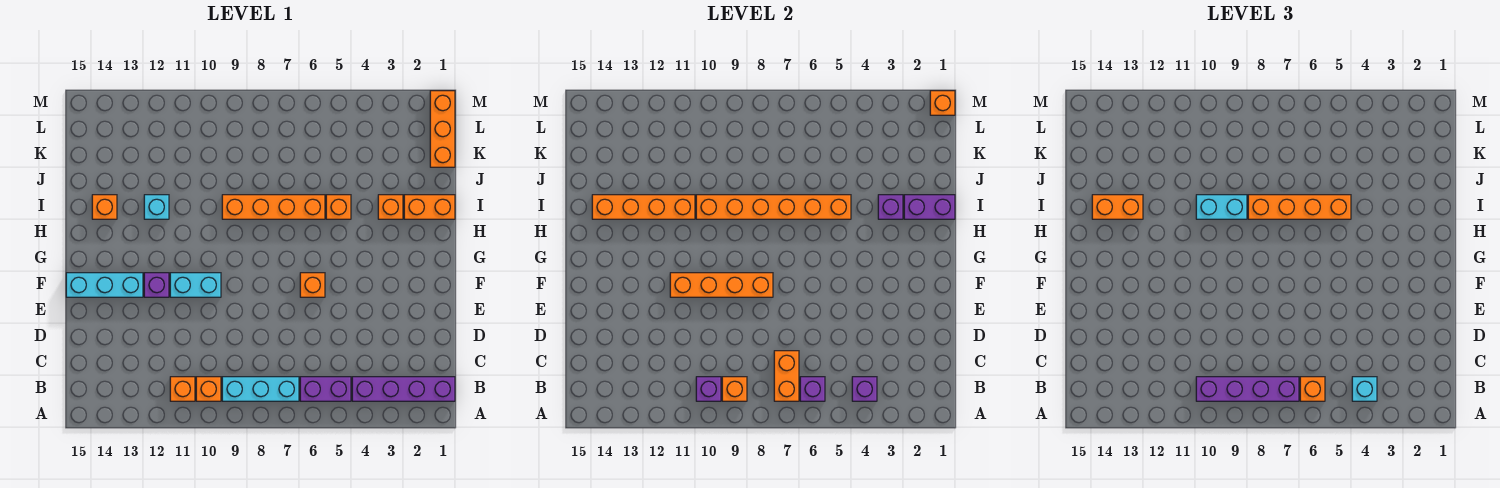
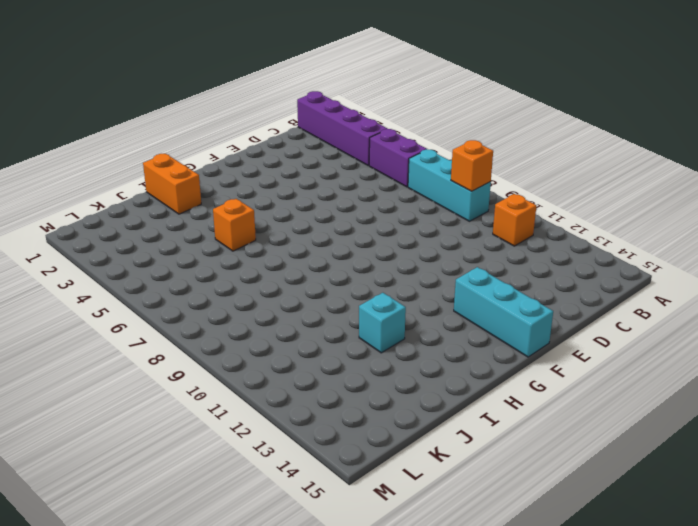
none -> orange 1x1 brick [196,377,221,401]
none -> orange 1x1 brick [300,273,325,297]
none -> cyan 1x2 brick [170,273,221,297]
none -> purple 1x1 brick [144,273,169,297]

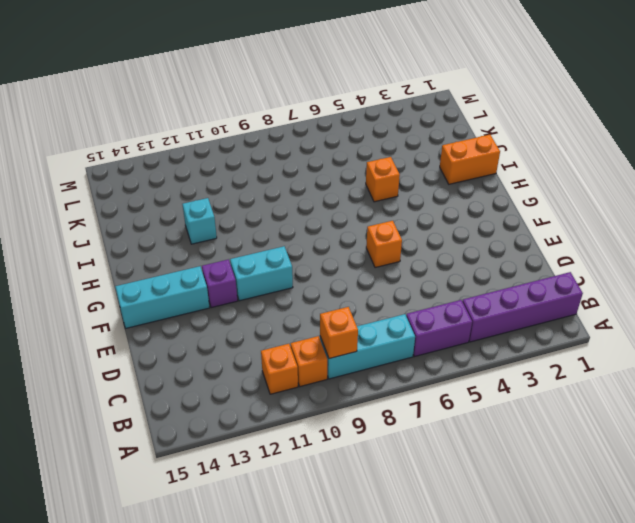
none -> orange 1x1 brick [378,195,403,219]
none -> orange 1x4 brick [222,195,325,219]
none -> orange 1x1 brick [92,195,117,219]
none -> orange 1x3 brick [430,91,455,167]

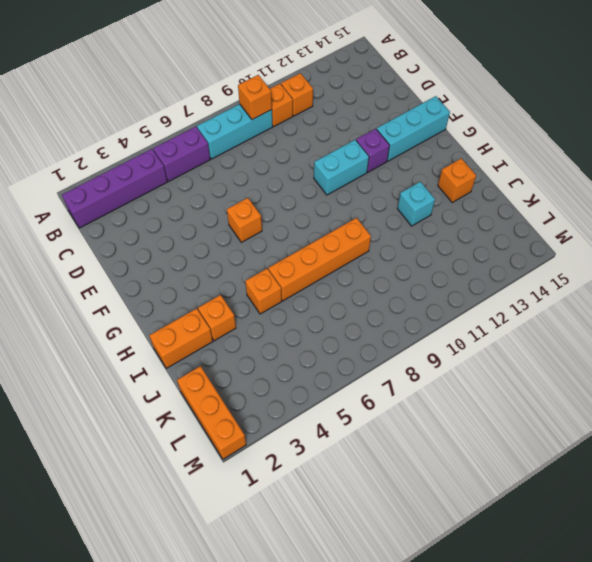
none -> purple 1x1 brick [852,377,877,401]
none -> purple 1x1 brick [800,377,825,401]
none -> orange 1x2 brick [774,351,799,401]
none -> purple 1x1 brick [696,377,721,401]

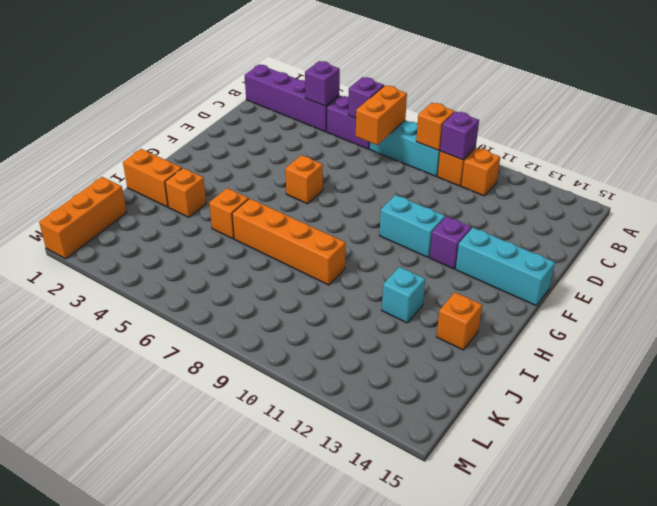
none -> orange 1x4 brick [670,273,773,297]
none -> purple 1x2 brick [904,195,955,219]
none -> purple 1x1 brick [878,195,903,219]
none -> orange 1x6 brick [696,195,851,219]

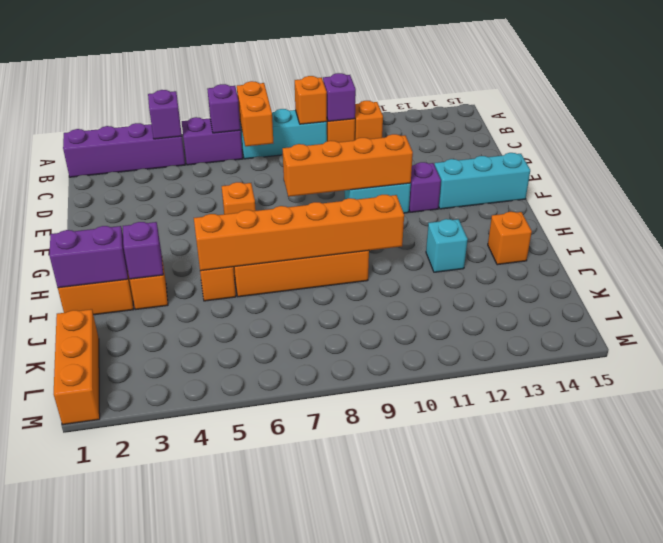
none -> orange 1x4 brick [592,195,695,219]
none -> orange 1x1 brick [930,91,955,115]
none -> cyan 1x1 brick [1352,377,1377,401]
none -> orange 1x1 brick [1300,377,1325,401]

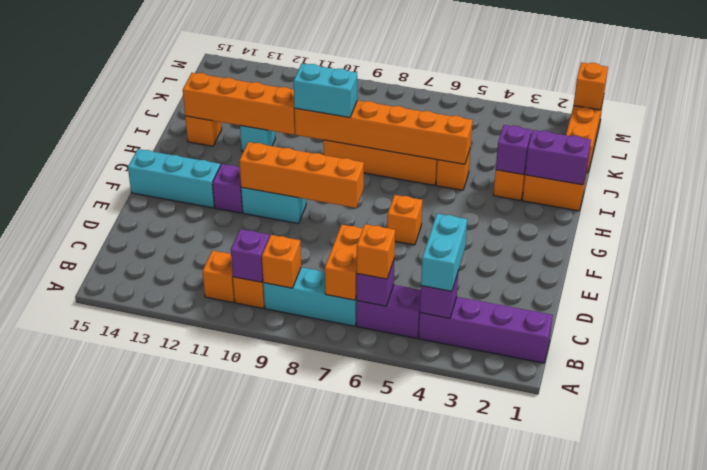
cyan 1x2 brick [421,214,467,291] -> cyan 1x1 brick [1352,377,1377,401]
none -> purple 1x4 brick [1196,377,1299,401]
none -> orange 1x4 brick [1248,195,1351,219]
none -> orange 1x2 brick [1092,195,1143,219]

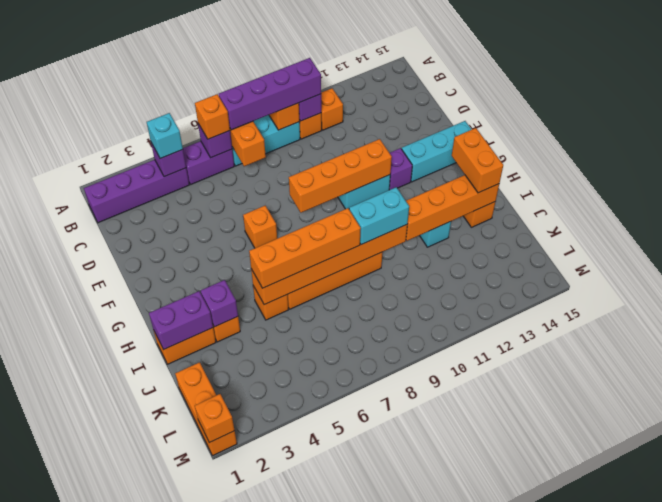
orange 1x2 brick [452,128,503,193] -> orange 1x2 brick turned to [1092,195,1143,219]

